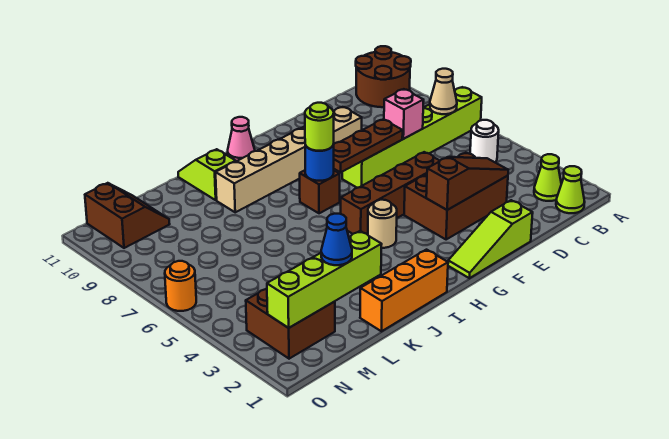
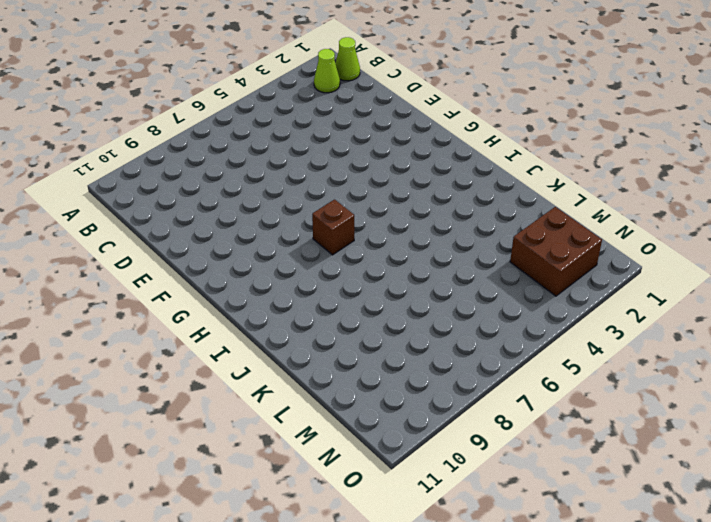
none -> lime 1x6 brick [342,87,482,188]
none -> brown 2x2 round brick [356,46,411,107]
none -> white 1x1 round brick [470,120,499,162]

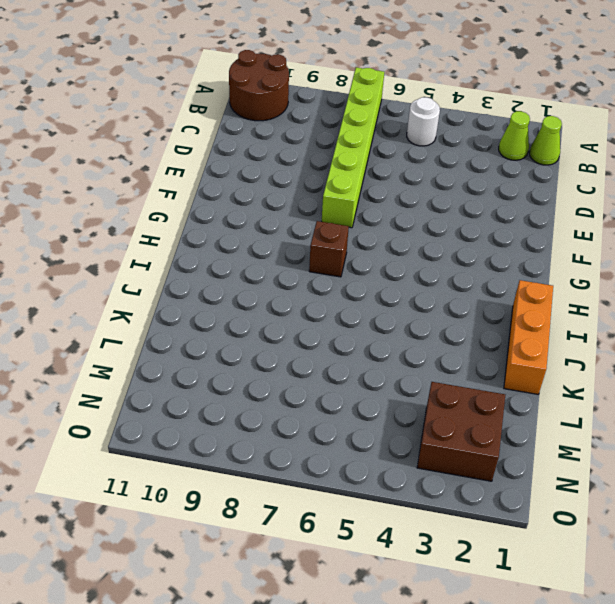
none -> brown 2x3 brick [404,153,508,240]
none -> lime 1x3 slope [448,200,533,278]
none -> brown 1x4 brick [341,152,440,235]

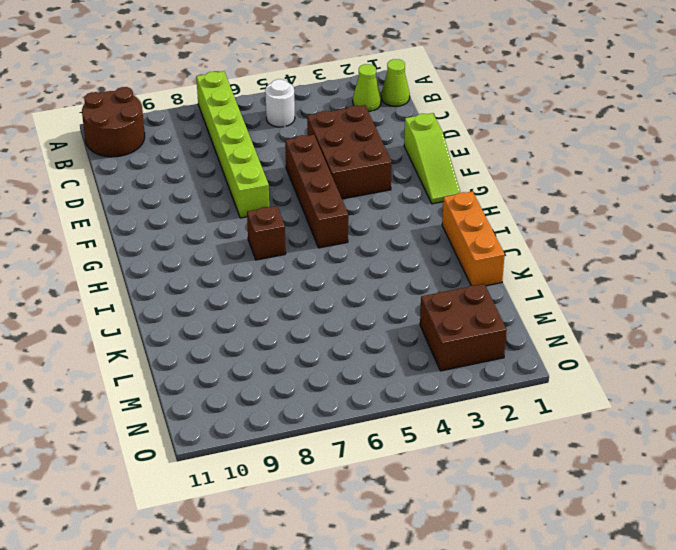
none -> tan 1x6 brick [216,107,362,212]
none -> tan 1x1 round brick [368,200,397,248]
none -> pink 1x1 cone [228,117,255,161]

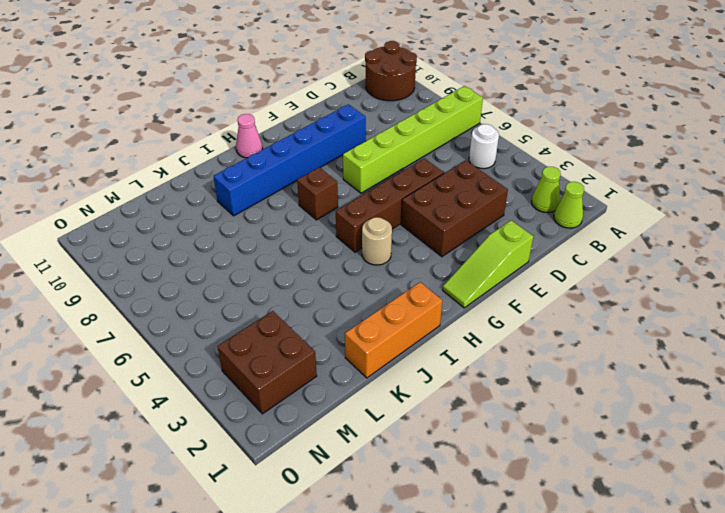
blue 1x6 brick [213,104,366,216] -> tan 1x6 brick [216,107,362,212]
none -> lime 1x2 slope [178,149,236,200]
none -> brown 2x2 slope [85,183,169,248]
none -> orange 1x1 round brick [165,261,196,311]

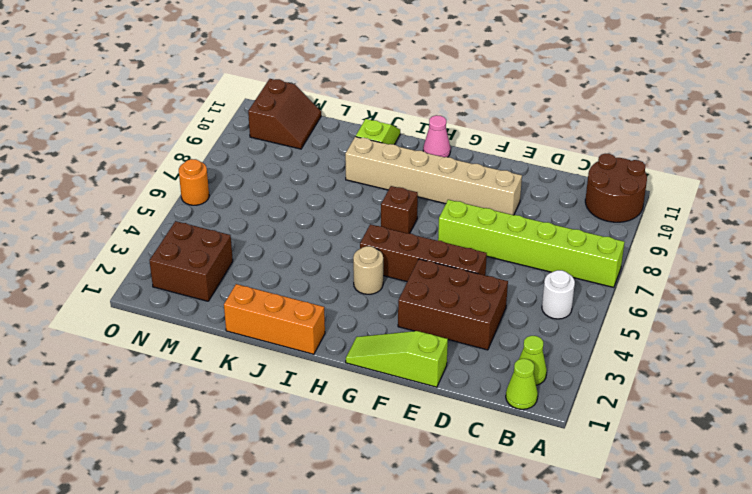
none -> tan 1x1 cone [430,69,457,114]
none -> brown 1x3 slope [426,157,508,210]
none -> pink 1x1 brick [384,89,424,139]

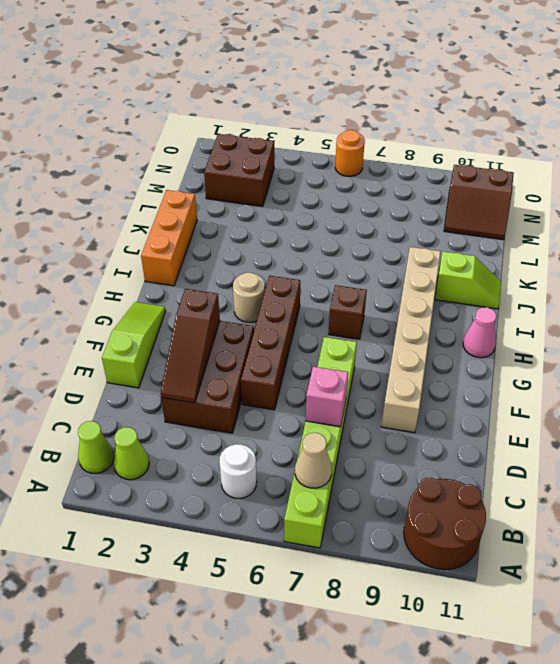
none -> brown 1x3 plate [334,119,403,172]
none -> blue 1x1 round brick [305,144,334,181]
none -> lime 1x4 brick [267,231,382,328]

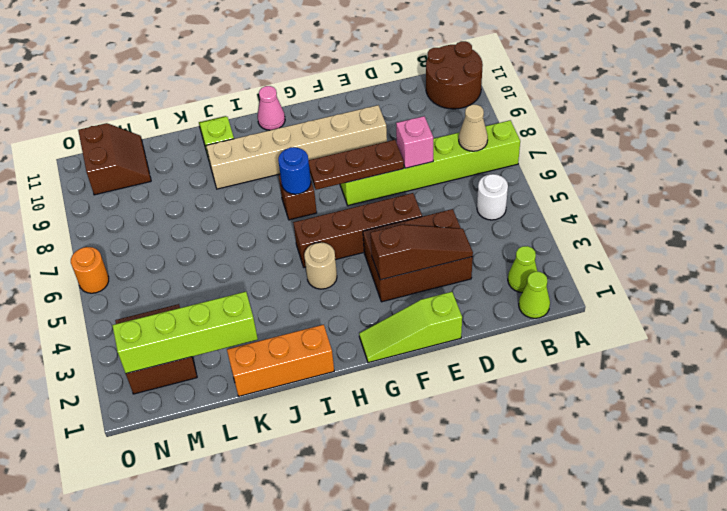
none -> lime 1x1 round brick [305,103,334,151]
none -> blue 1x1 cone [321,214,352,265]

